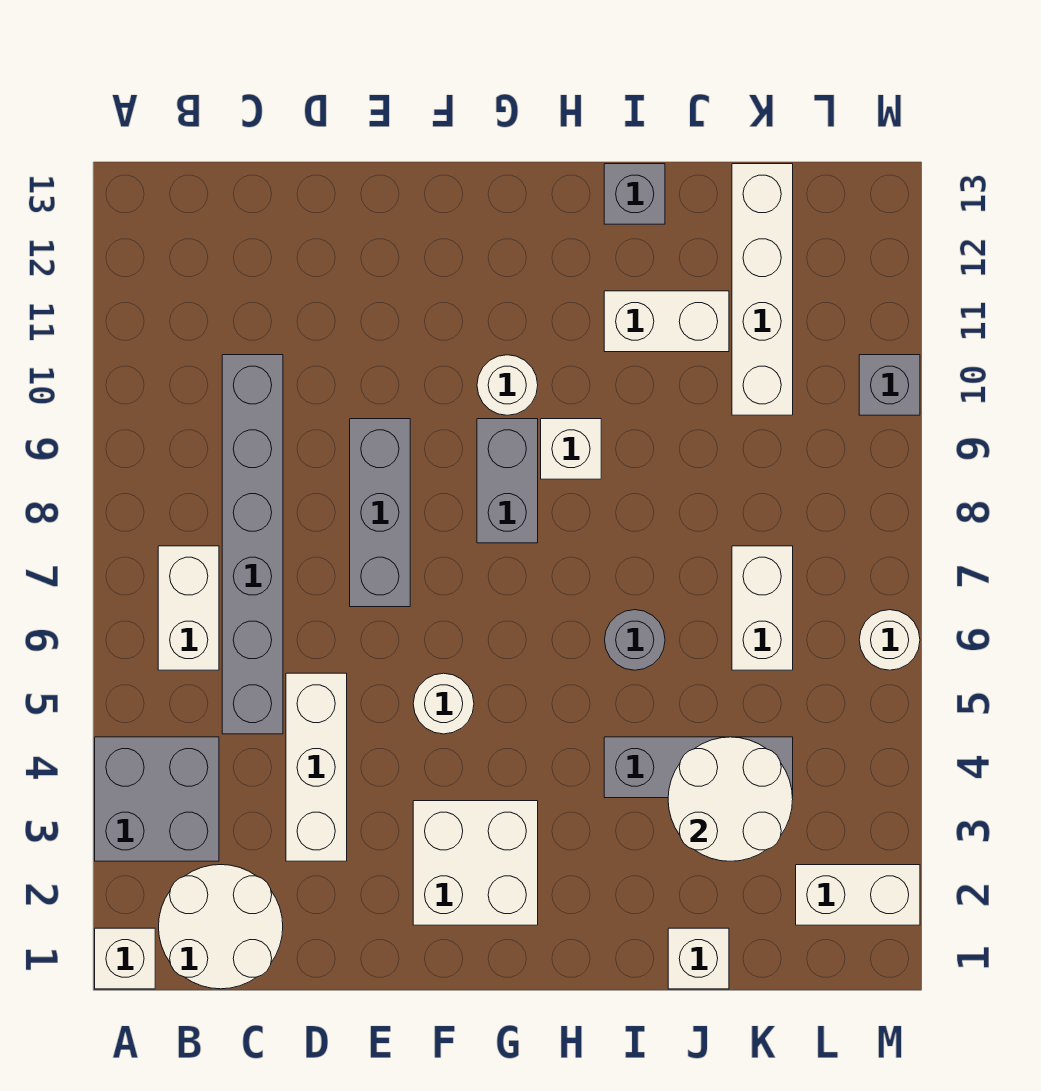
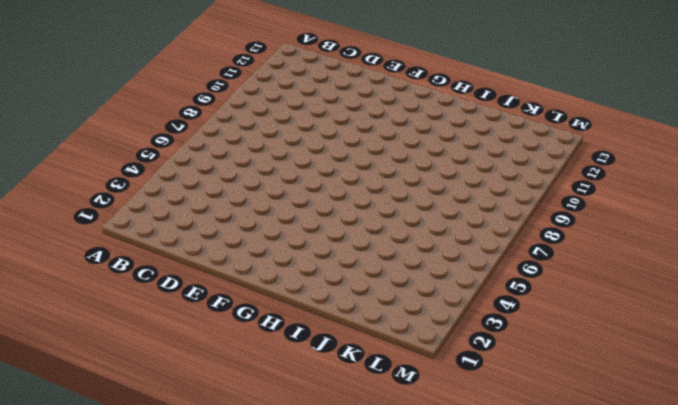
none -> white 1x1 brick [95,928,155,989]
none -> grey 2x2 brick [95,737,219,861]
none -> white 2x2 round brick [158,865,283,989]

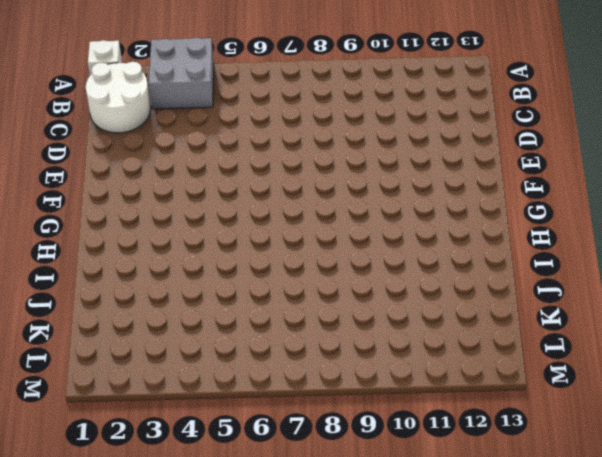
none -> white 1x2 brick [158,546,219,670]
none -> grey 1x6 brick [222,355,283,734]
none -> white 1x3 brick [286,673,347,861]

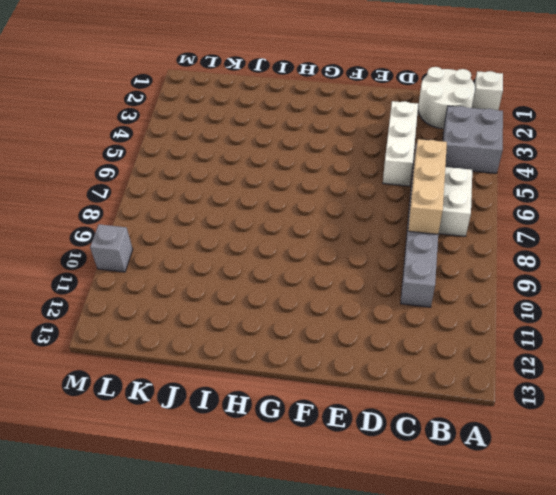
tan 1x3 brick [408,139,447,234] -> none
none -> grey 1x3 brick [350,419,410,607]
none -> white 2x2 brick [413,801,538,925]
none -> white 1x1 round brick [413,673,474,734]

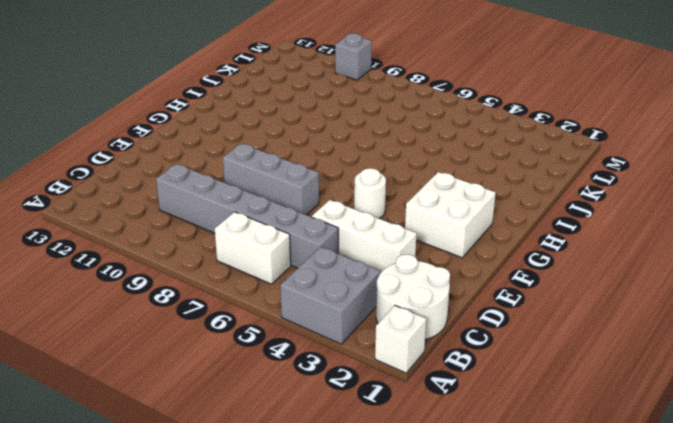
none -> grey 1x2 brick [477,419,538,543]
none -> white 1x1 round brick [477,355,538,415]
none -> white 1x1 brick [541,419,601,479]

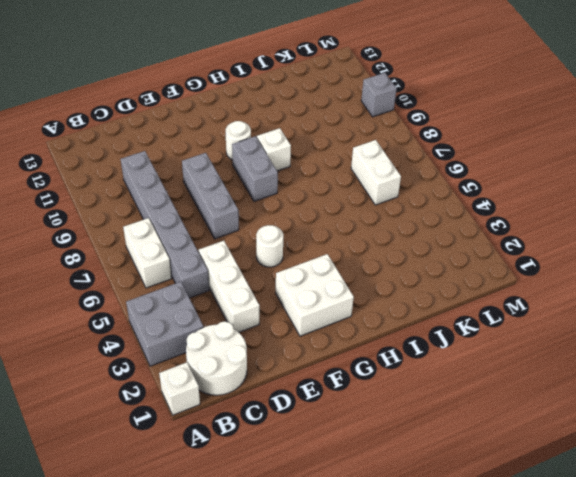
none -> grey 1x3 brick [604,737,793,798]
none -> grey 1x1 round brick [605,610,665,670]
none -> white 1x2 brick [604,291,729,352]

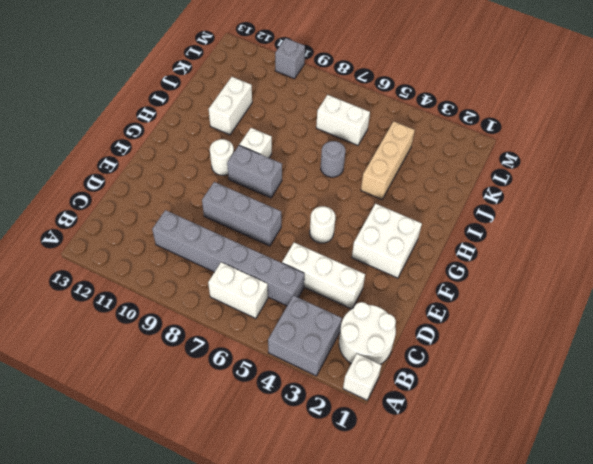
tan 1x3 brick [361,121,415,199] -> grey 1x3 brick [604,737,793,798]
none -> grey 1x1 brick [604,164,665,224]
none -> white 1x1 brick [668,928,729,989]
none -> white 1x4 brick [732,164,793,415]

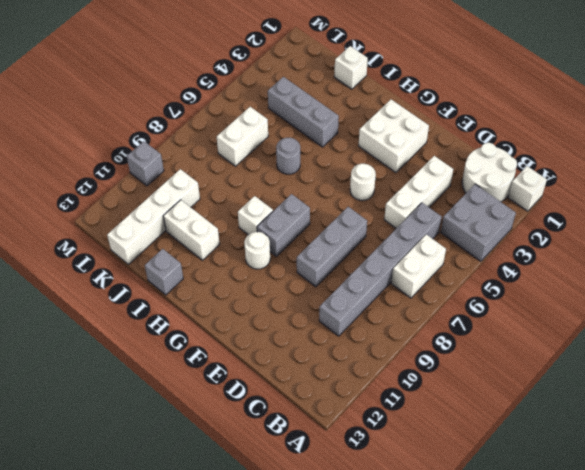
none -> white 1x2 brick [796,865,920,925]
none -> white 1x1 round brick [859,610,920,670]
none -> white 2x2 round brick [668,737,793,861]

